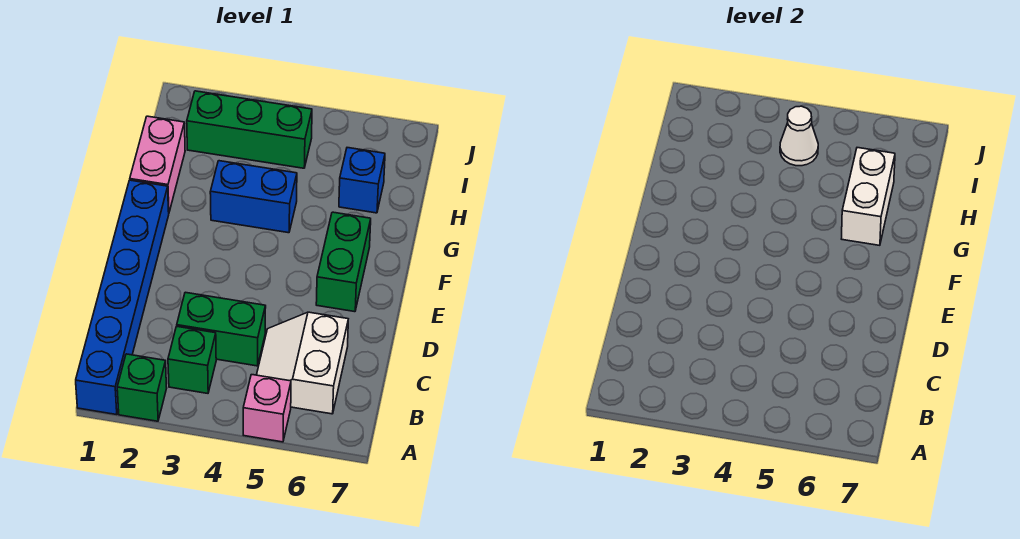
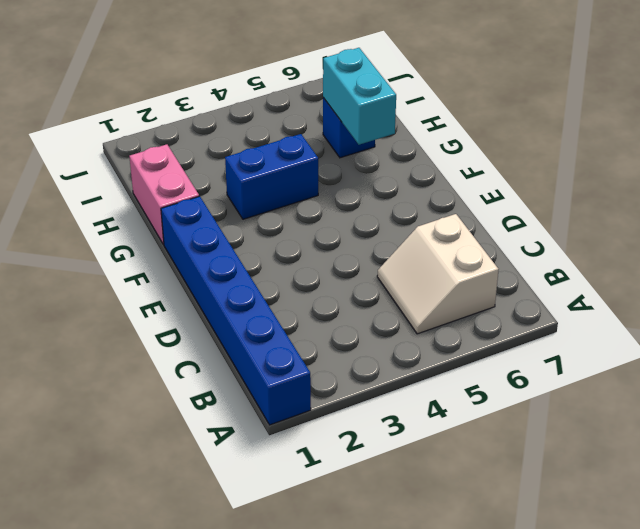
cyan 1x2 brick [323,48,396,145] -> white 1x2 brick [842,148,895,245]
none -> green 1x1 brick [117,354,167,421]
none -> pink 1x1 brick [243,375,291,442]
none -> green 1x1 brick [168,326,216,393]

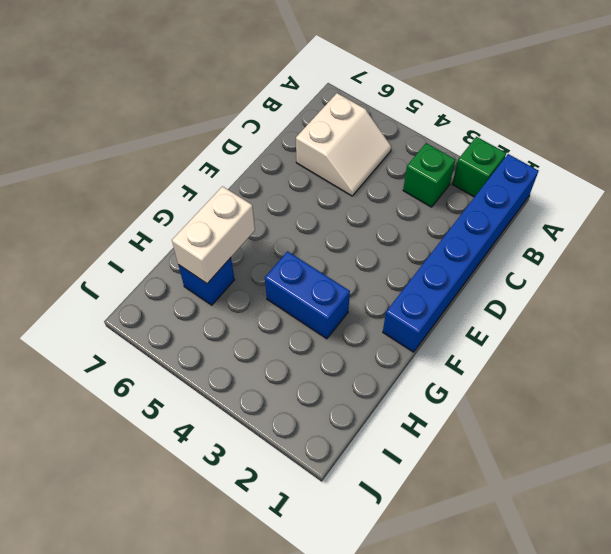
none -> pink 1x1 brick [243,375,291,442]
none -> green 1x2 brick [177,292,266,366]
none -> green 1x2 brick [316,212,371,312]

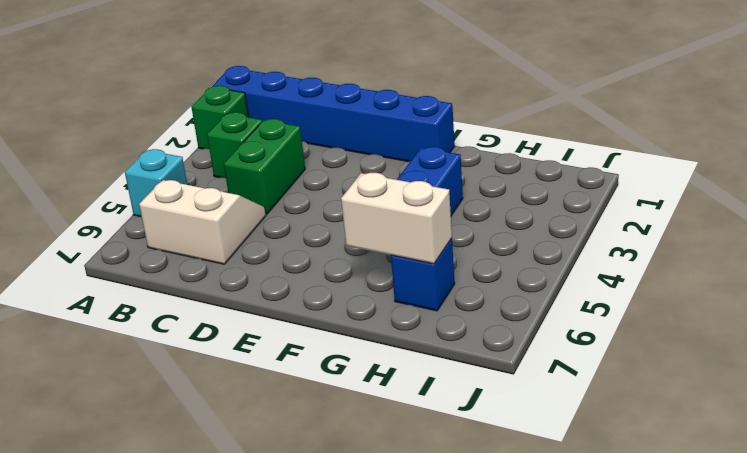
cyan 1x1 brick [125,149,187,217] -> pink 1x1 brick [243,375,291,442]
none -> green 1x2 brick [316,212,371,312]
none -> pink 1x2 brick [130,116,185,212]
none -> green 1x3 brick [187,91,312,168]

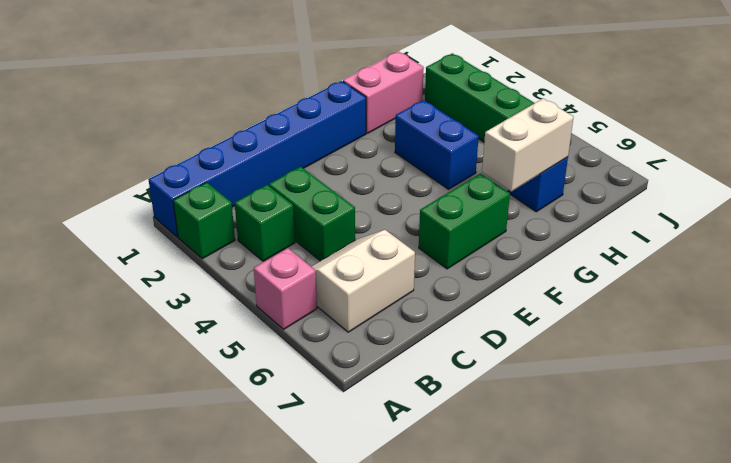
none -> white 1x1 cone [780,106,818,166]

